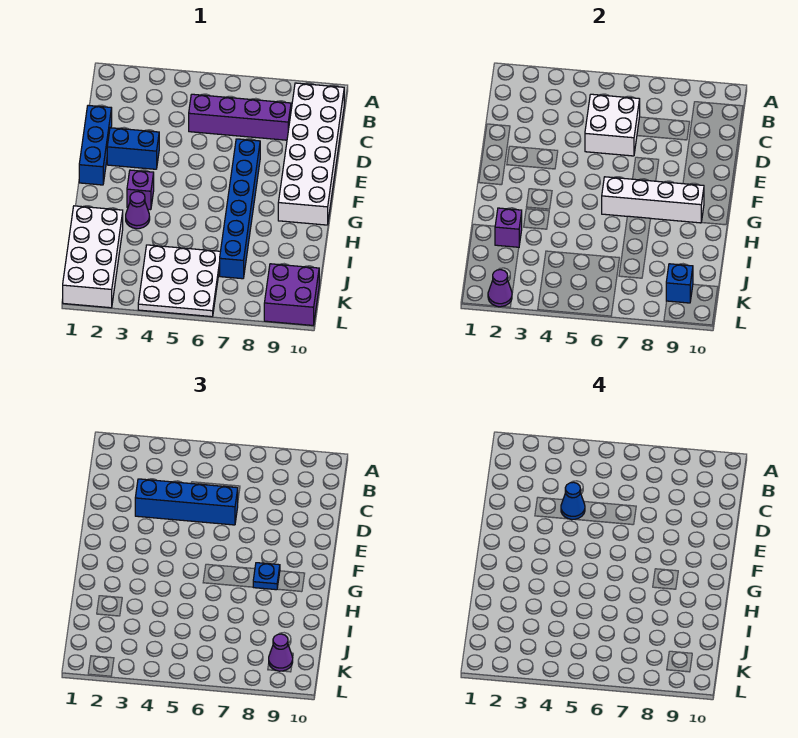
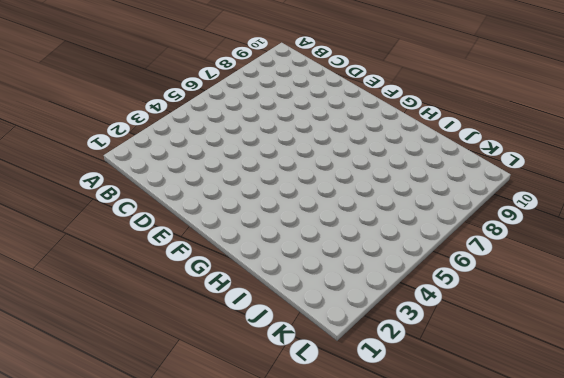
none -> white 2x6 brick [278,83,344,225]
none -> purple 1x4 brick [189,94,291,140]
none -> blue 1x3 brick [79,105,112,185]

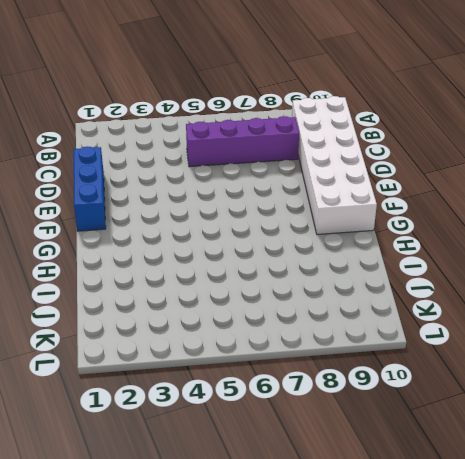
none -> blue 1x2 brick [107,128,159,169]
none -> blue 1x6 brick [220,139,260,279]
none -> purple 1x1 brick [127,170,154,210]

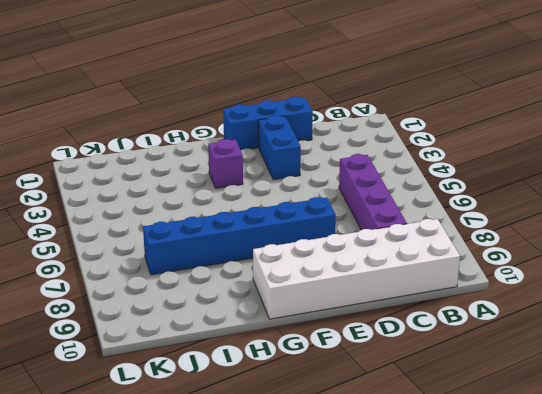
none -> purple 1x1 cone [126,192,150,229]
none -> white 2x4 brick [63,206,123,308]
none -> white 3x3 plate [138,245,220,317]

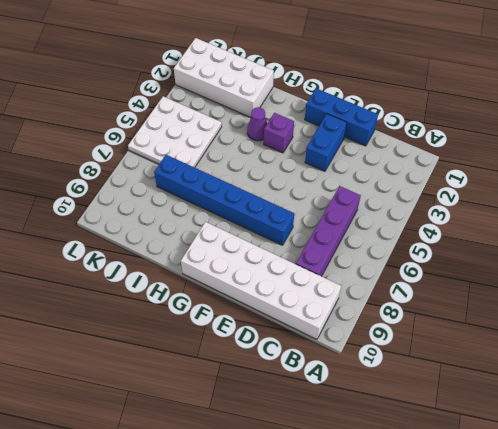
none -> purple 2x2 brick [264,264,319,325]
none -> white 2x2 brick [585,94,640,156]
none -> white 1x4 brick [602,177,704,223]

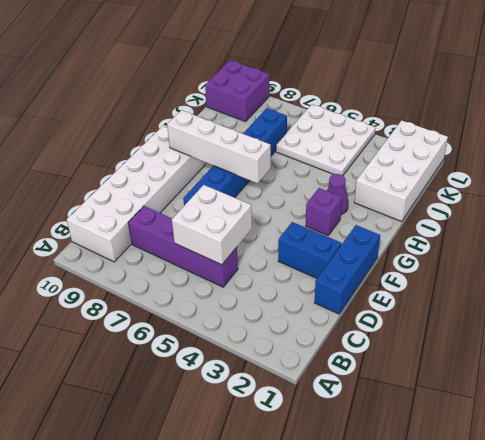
none -> purple 1x1 brick [495,208,522,247]
none -> blue 1x1 brick [666,264,693,303]
none -> purple 1x1 cone [488,270,512,307]

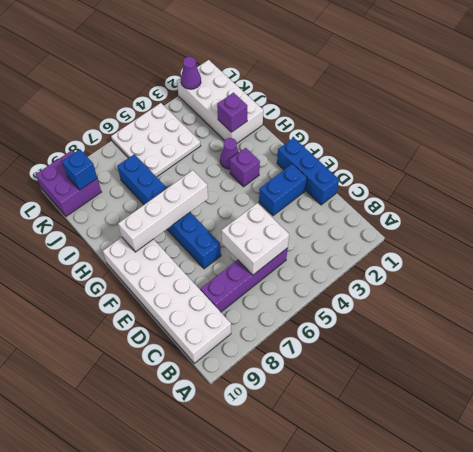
none -> blue 1x4 brick [135,479,238,525]
none -> blue 1x1 plate [253,563,280,590]
none -> purple 1x1 cone [269,634,293,671]

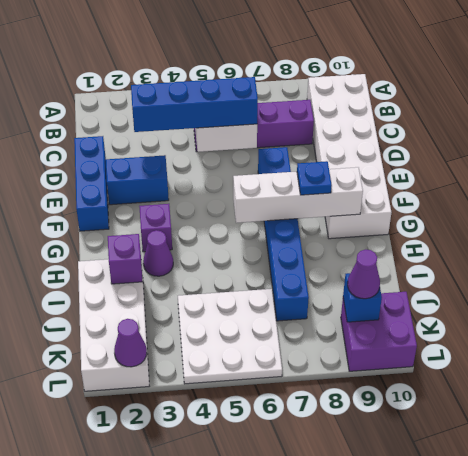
none -> blue 1x1 cone [561,482,585,520]

